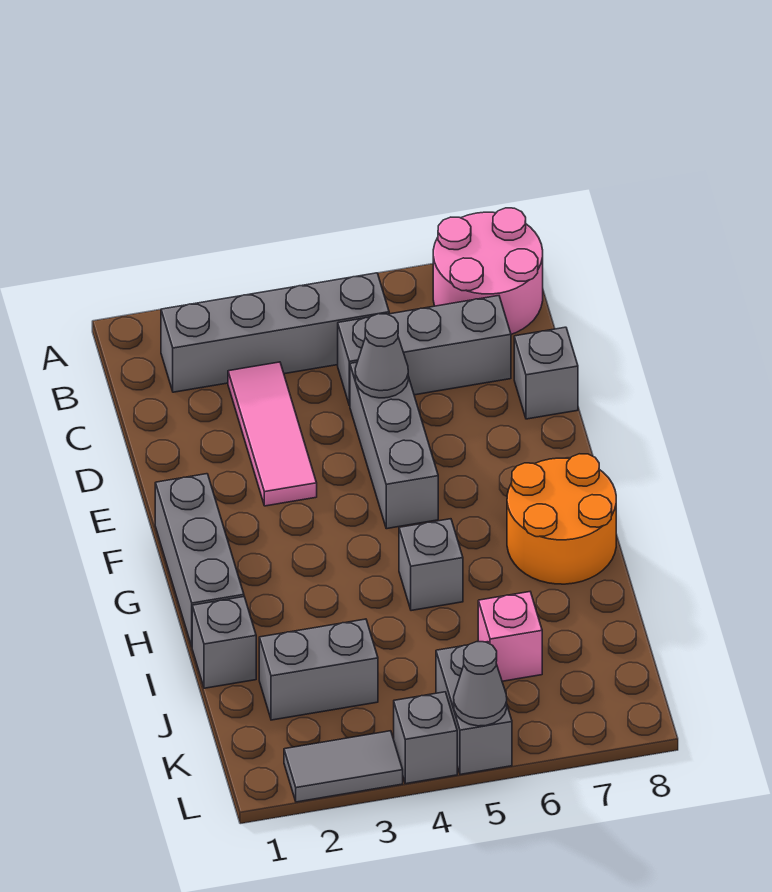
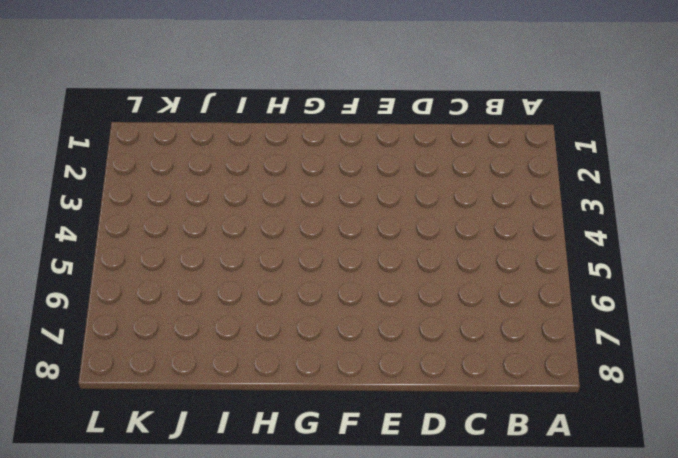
none -> pink 2x2 round brick [433,208,543,334]
none -> grey 1x4 brick [161,273,389,392]
none -> pink 1x3 tile [228,362,317,506]

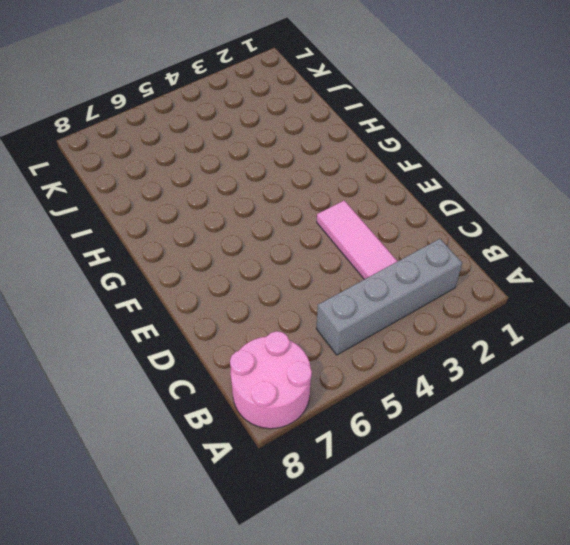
none -> grey 1x3 brick [338,296,511,406]
none -> grey 1x3 brick [350,362,438,529]
none -> grey 1x1 brick [514,327,578,419]

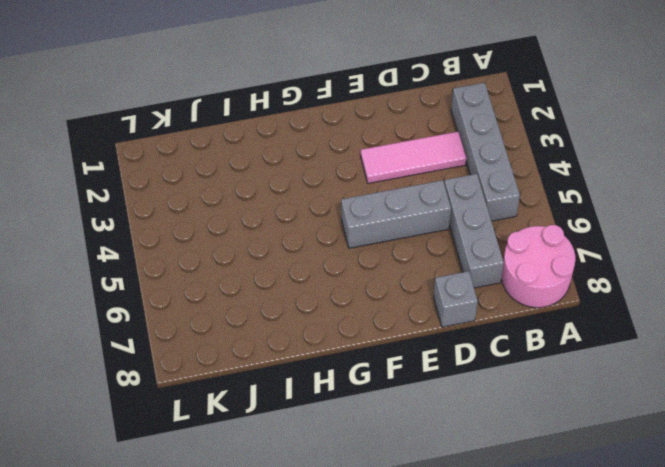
none -> grey 1x3 brick [155,474,244,646]
none -> orange 2x2 round brick [507,454,616,584]
none -> grey 1x1 brick [399,519,463,611]

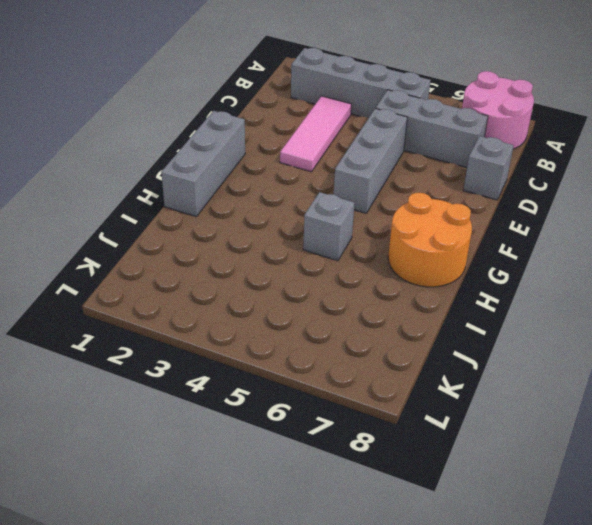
none -> grey 1x1 brick [192,597,256,688]
none -> grey 1x2 brick [259,619,378,720]
none -> pink 1x1 brick [478,592,542,681]

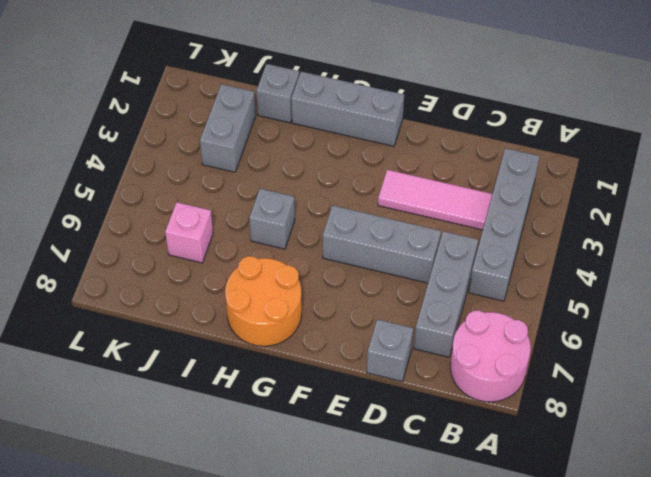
none -> grey 1x2 brick [436,642,512,774]
none -> grey 1x2 tile [284,731,403,802]
none -> grey 1x1 brick [394,692,457,784]

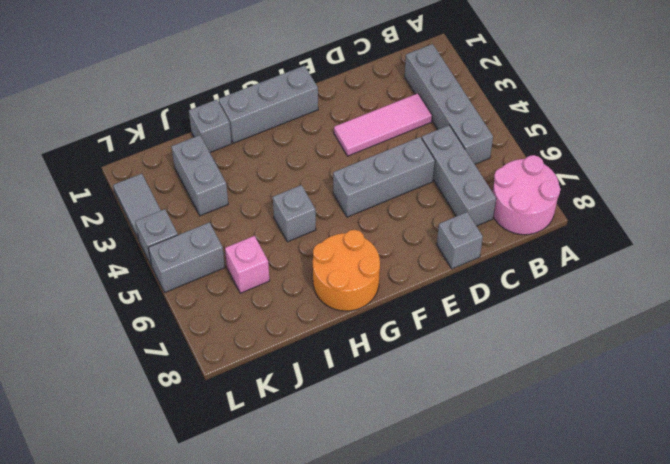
none -> grey 1x1 cone [355,314,408,398]
none -> grey 1x1 cone [454,642,507,726]

